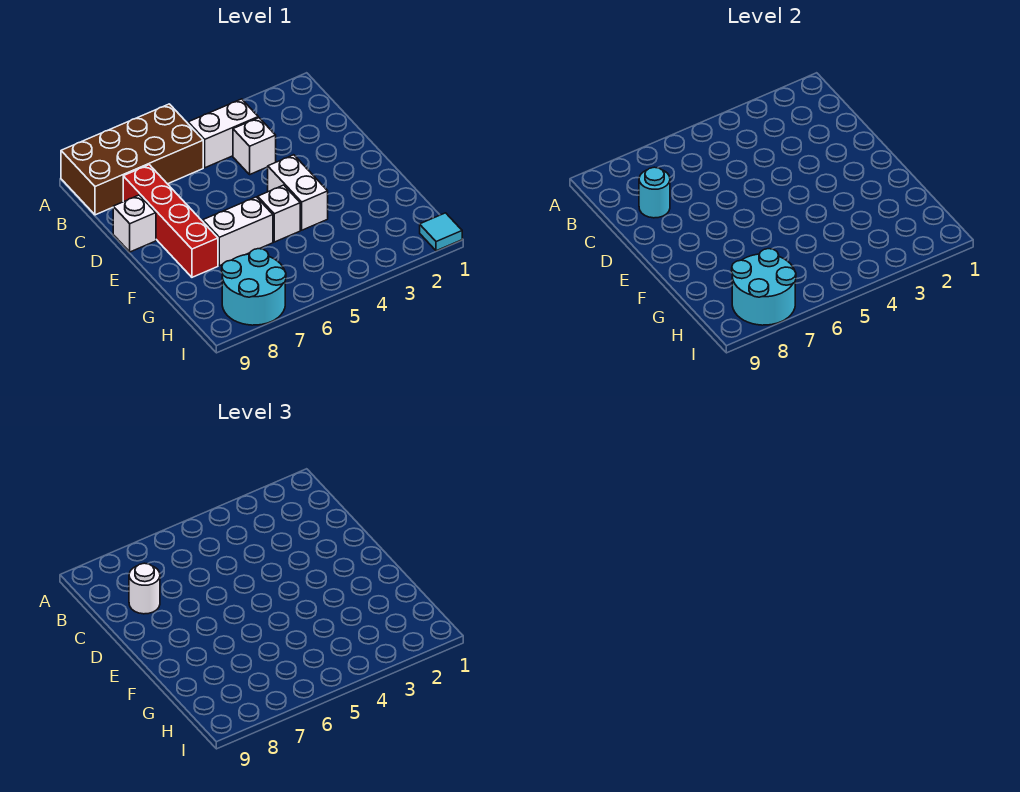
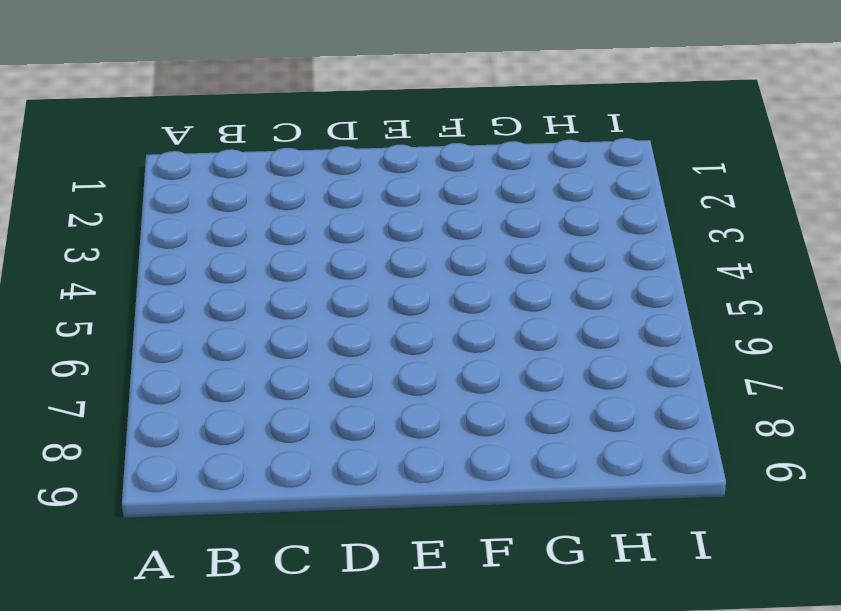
none -> brown 2x4 brick [61,104,203,215]
none -> white 1x2 brick [188,99,258,168]
none -> white 1x1 brick [233,118,276,174]

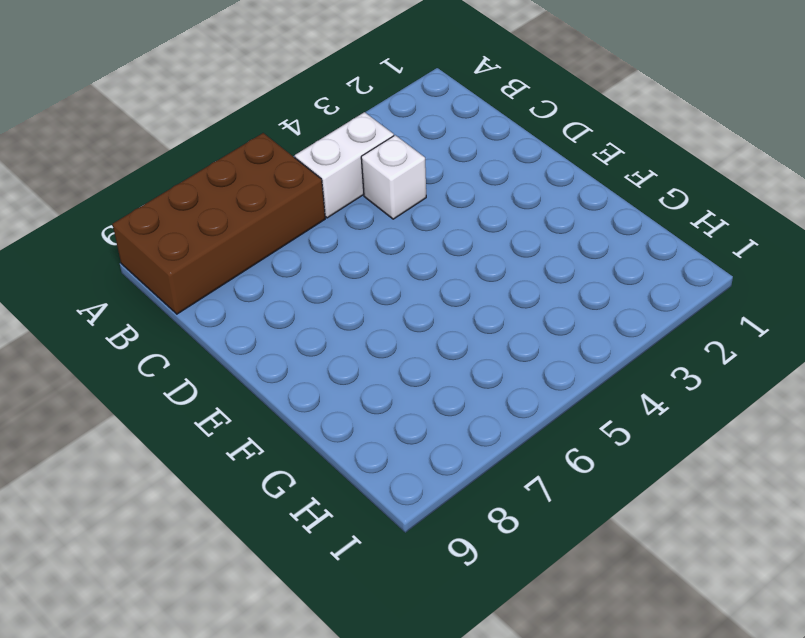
none -> red 1x4 brick [123,165,218,277]
none -> white 1x1 brick [113,195,156,252]
none -> white 1x2 brick [268,155,328,230]

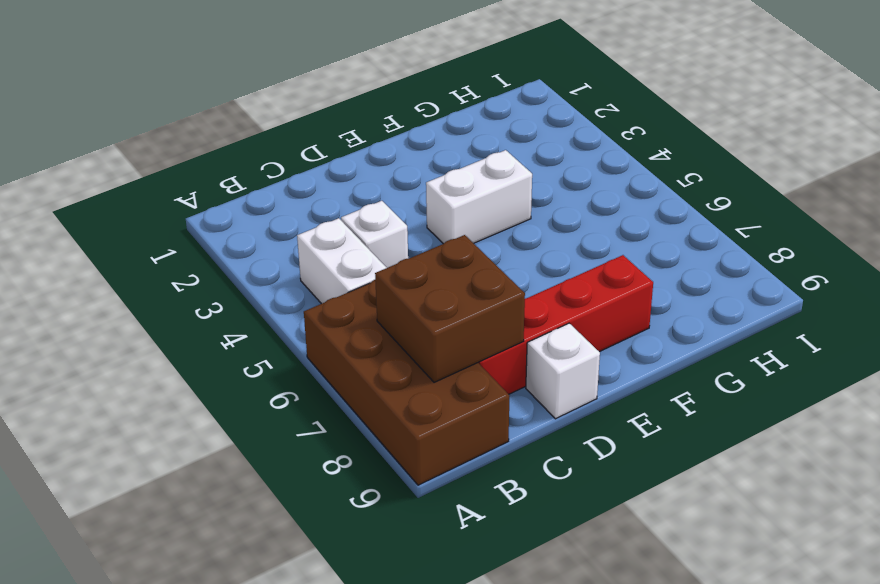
brown 2x2 brick [375,235,525,382] -> cyan 1x1 round brick [639,167,670,218]
none -> white 1x1 brick [258,185,300,242]
none -> white 1x2 brick [203,197,273,266]
none -> cyan 2x2 round brick [222,249,286,325]

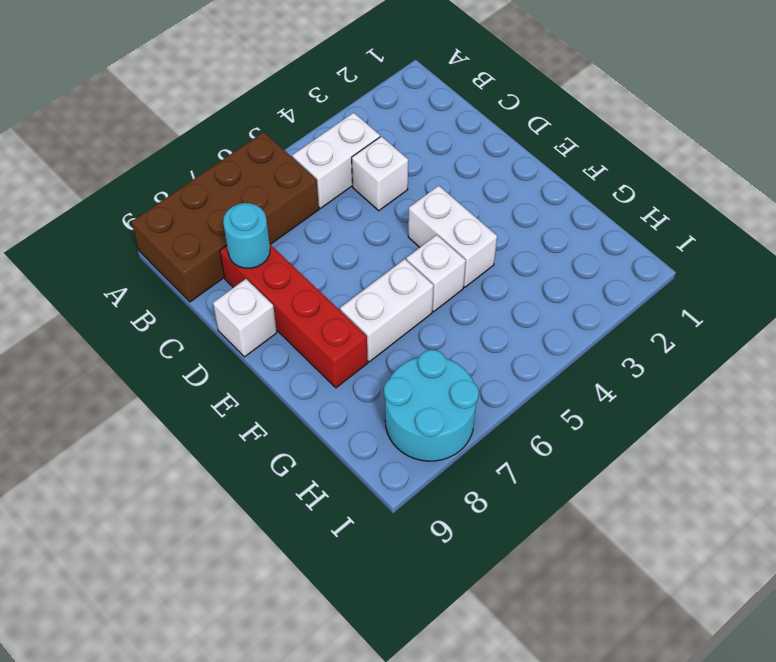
none -> cyan 1x1 tile [420,213,462,251]
none -> cyan 2x2 round brick [732,249,796,325]
none -> white 1x1 round brick [129,563,160,614]

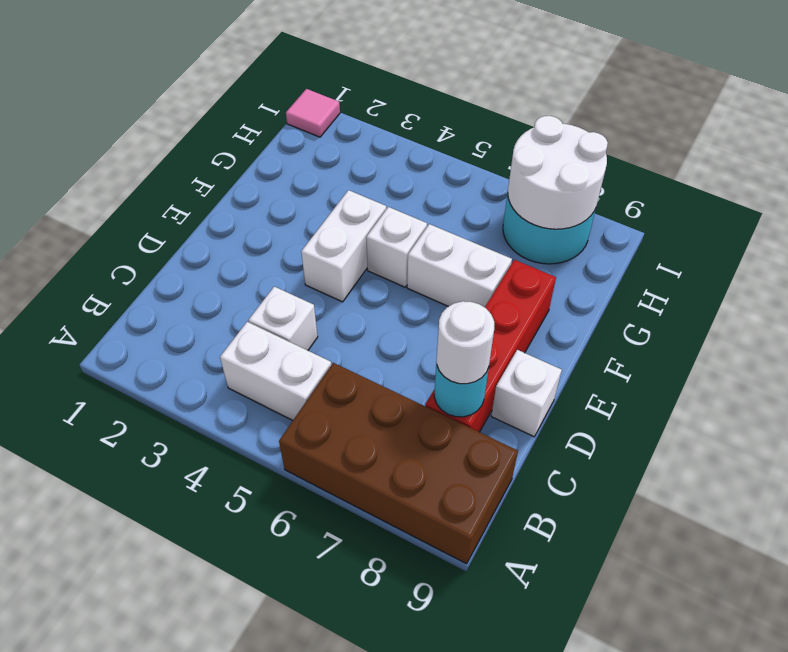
white 2x2 round brick [508,116,608,229] -> cyan 2x2 round brick [732,249,796,325]
pink 1x1 tile [286,89,340,137] -> cyan 1x1 tile [420,213,462,251]

